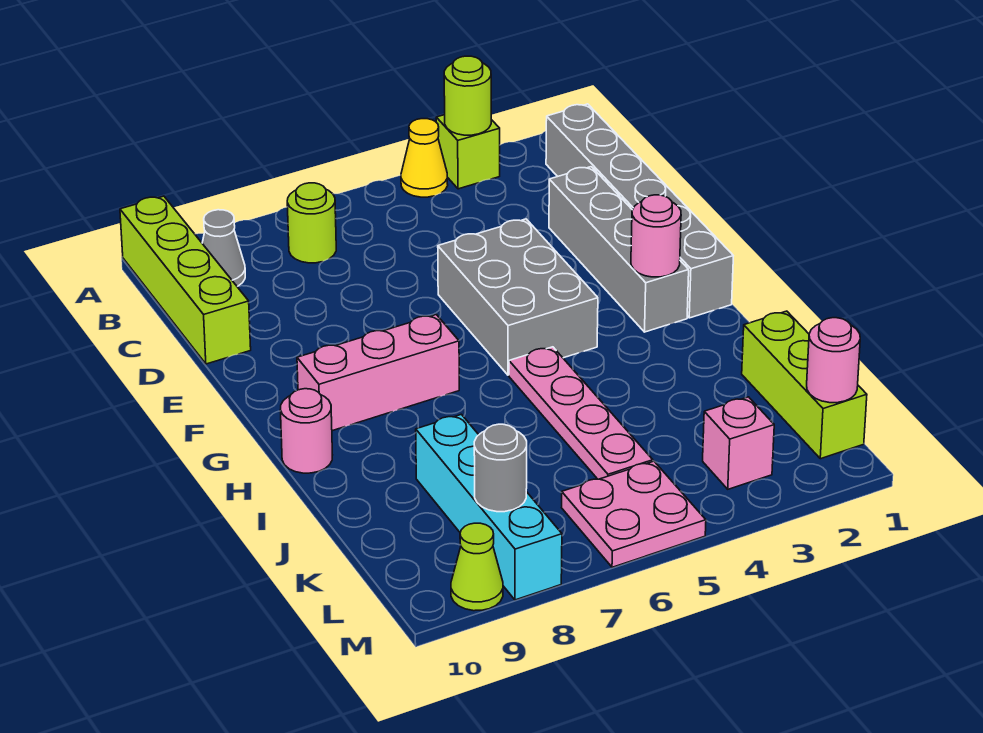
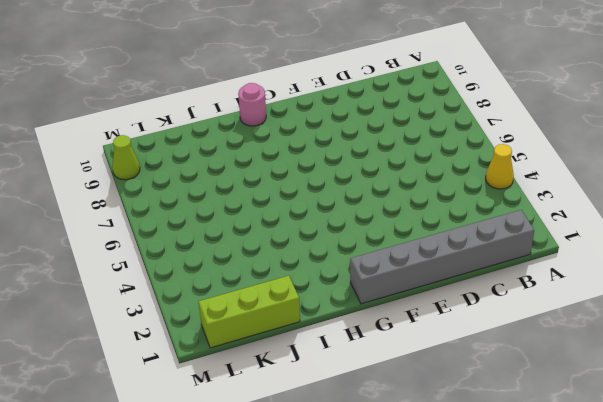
none -> lime 1x1 brick [436,115,500,189]
none -> lime 1x4 brick [120,196,251,364]
none -> lime 1x1 round brick [287,183,336,263]

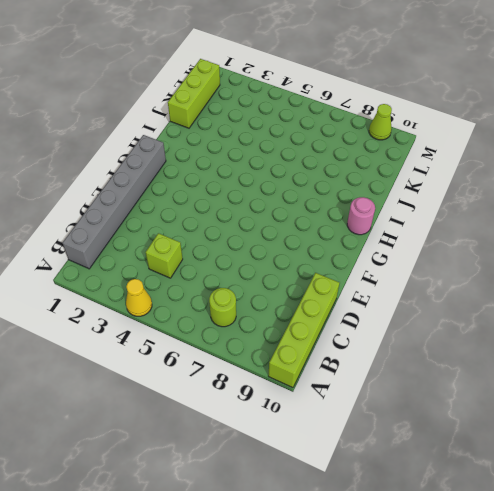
lime 1x1 brick [146,233,183,278] -> lime 1x1 brick moved to [436,115,500,189]
none -> grey 1x1 cone [202,210,245,286]
none -> grey 1x4 brick [549,167,689,332]
none -> grey 2x3 brick [438,219,598,375]

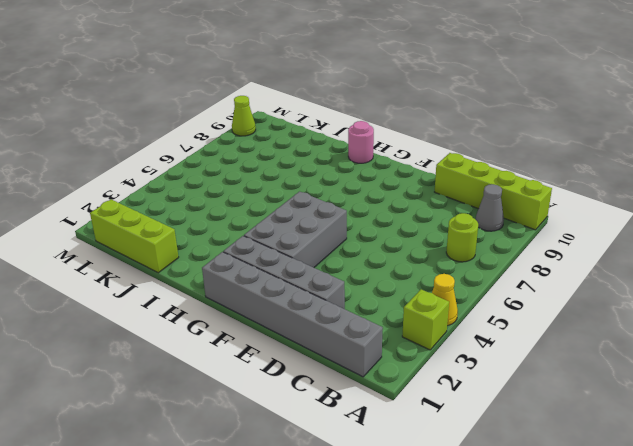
grey 2x3 brick [244,191,347,268] -> grey 2x3 brick turned to [438,219,598,375]
none -> pink 1x3 brick [297,315,459,431]
none -> pink 1x4 plate [509,347,653,479]
none -> cyan 1x4 brick [416,414,562,600]

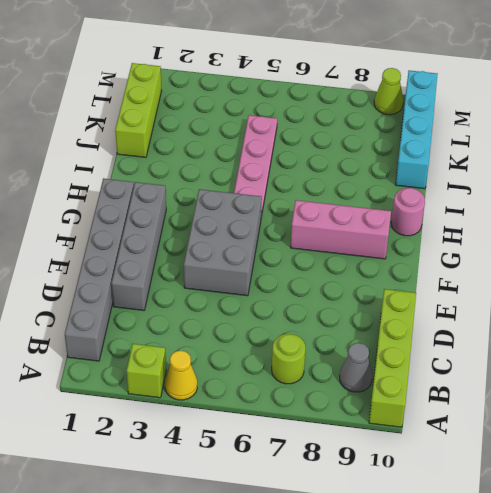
cyan 1x4 brick [396,70,438,189] -> cyan 1x4 brick moved to [416,414,562,600]
none -> pink 1x1 brick [703,397,774,489]
none -> pink 2x2 plate [562,461,706,567]
none -> lime 1x1 round brick [444,56,491,135]

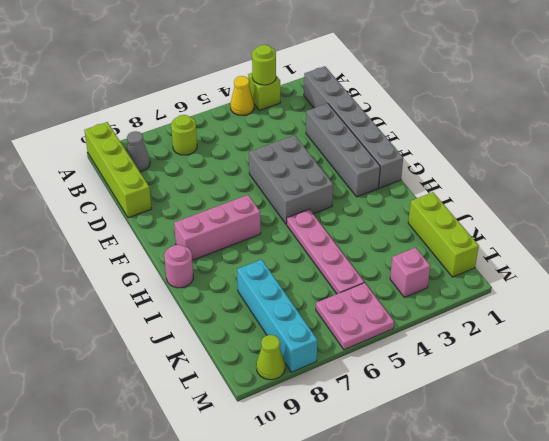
none -> pink 1x1 round brick [631,195,681,277]
none -> pink 1x1 round brick [807,318,860,403]
none -> grey 1x1 round brick [474,424,527,512]

